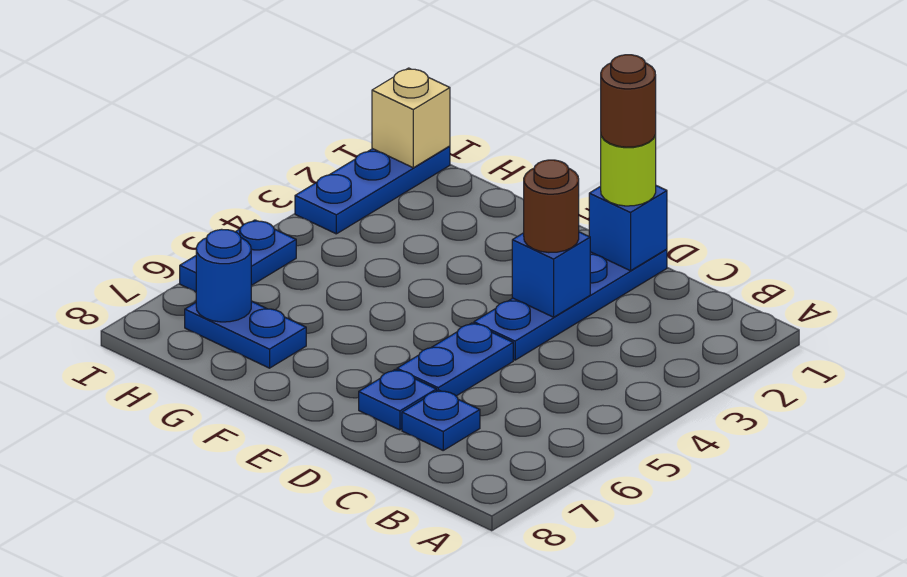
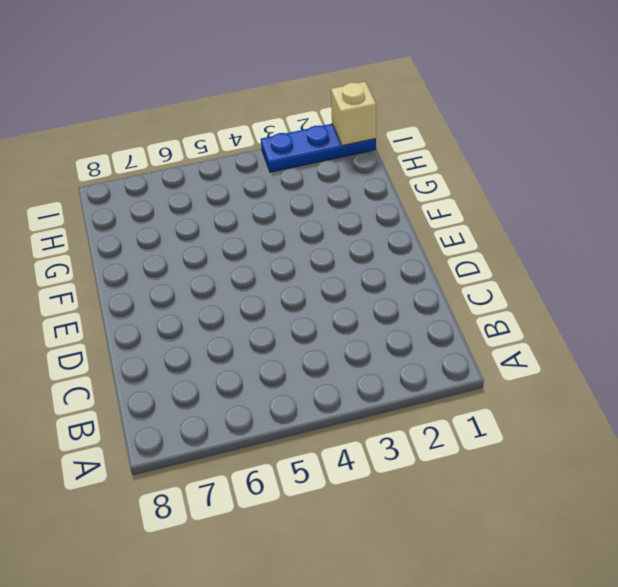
none -> blue 1x1 plate [402,390,480,450]
none -> blue 1x4 plate [474,249,667,360]
none -> blue 1x2 plate [397,323,513,396]

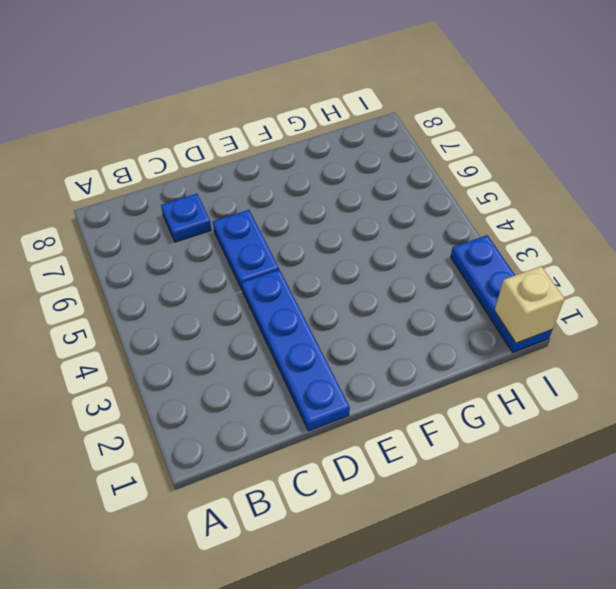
none -> blue 1x1 plate [359,370,436,430]
none -> blue 1x2 plate [185,301,306,368]
none -> blue 1x2 plate [180,220,296,292]

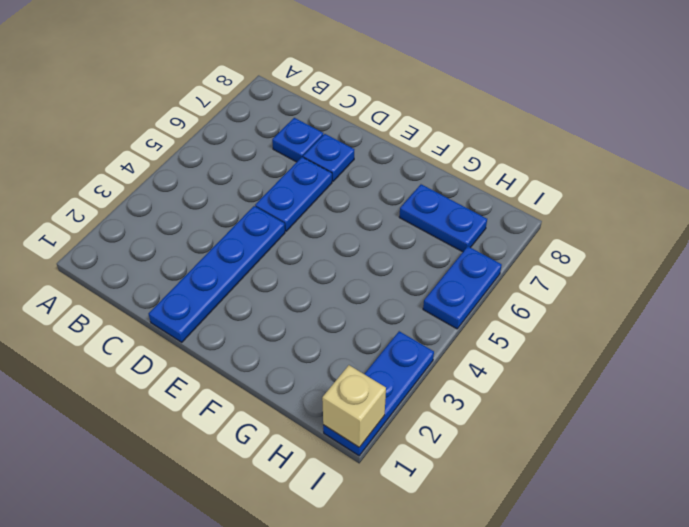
none -> blue 1x1 brick [589,186,667,271]
none -> blue 1x1 brick [512,232,590,317]
none -> blue 1x1 round brick [196,229,251,322]

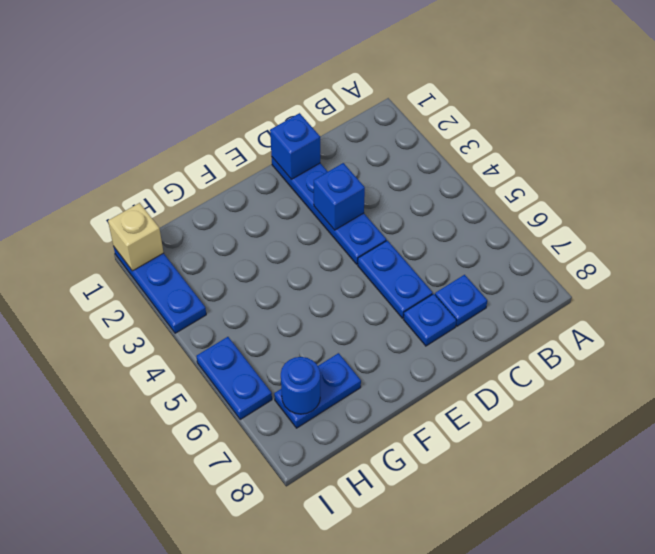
none -> lime 1x1 round brick [601,135,656,206]
none -> brown 1x1 round brick [524,160,579,253]
none -> brown 1x1 round brick [601,55,656,147]

